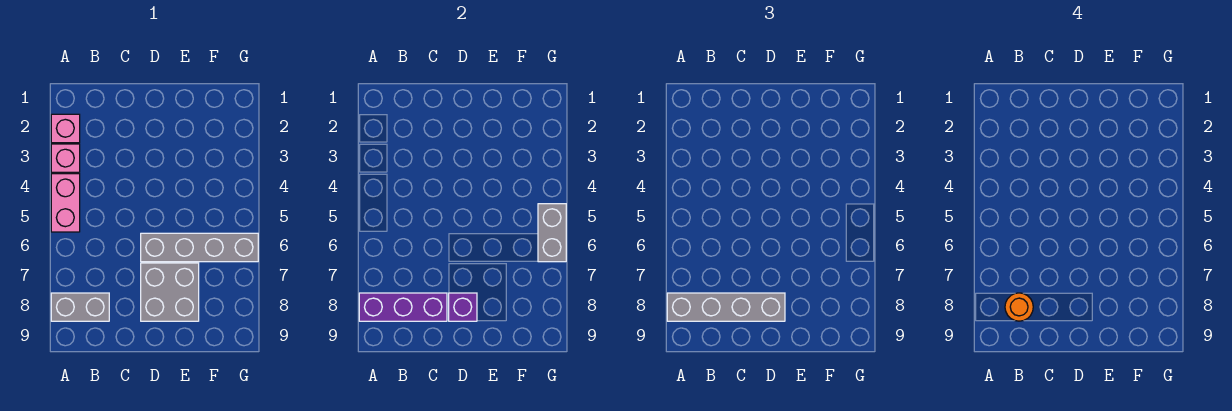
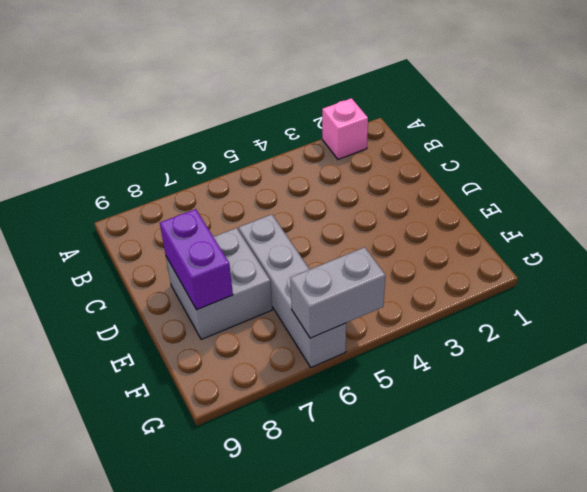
purple 1x2 brick [160,209,233,310] -> purple 1x1 brick [449,293,477,321]
none -> pink 1x1 brick [51,144,80,172]
none -> pink 1x2 brick [51,174,80,232]

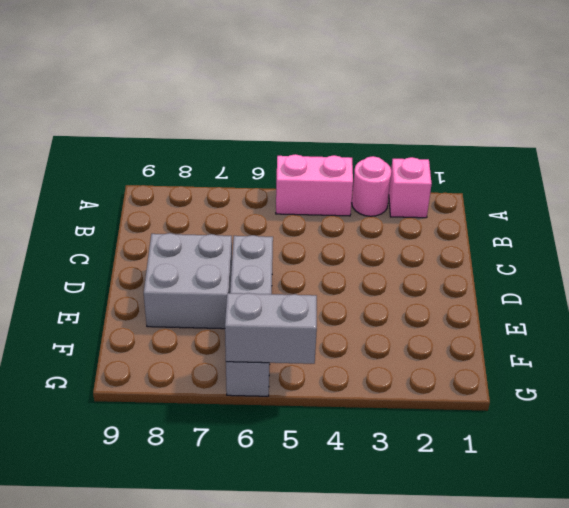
pink 1x1 round brick [352,156,391,216] -> pink 1x1 brick [51,144,80,172]
none -> grey 1x2 brick [51,293,109,321]
none -> purple 1x3 brick [359,293,447,321]

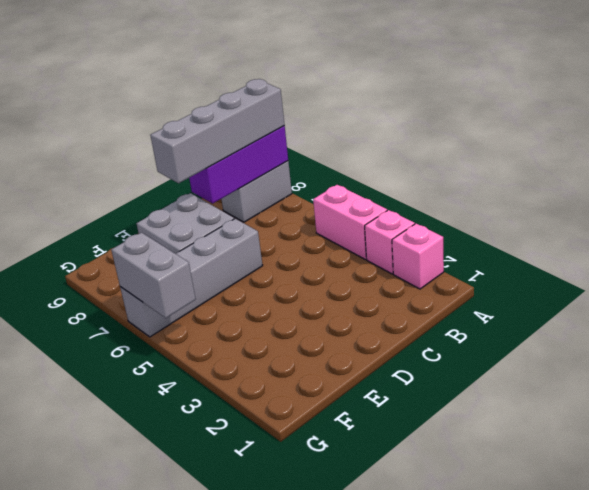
none -> purple 1x1 brick [449,293,477,321]
none -> orange 1x1 round brick [1005,293,1033,321]

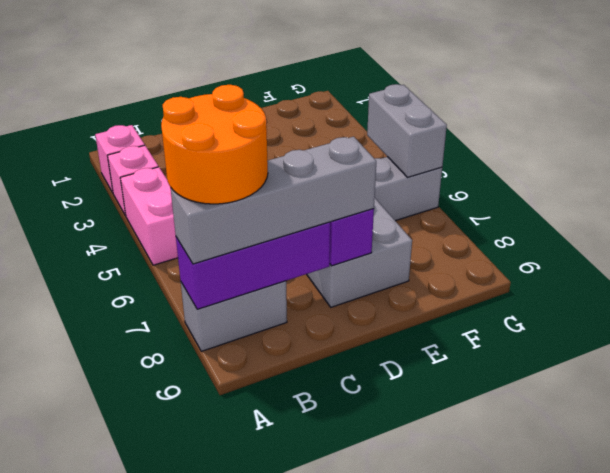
orange 2x2 round brick [161,85,268,204] -> orange 1x1 round brick [1005,293,1033,321]

